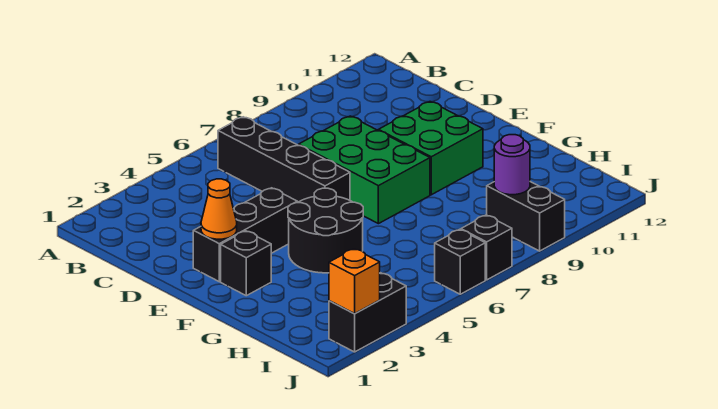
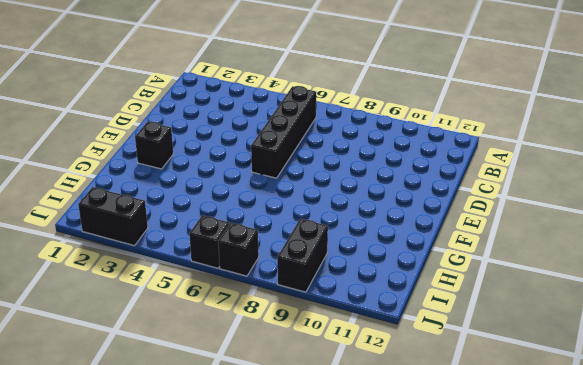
none -> green 2x3 brick [299,116,430,224]
none -> black 1x3 brick [193,188,297,281]
none -> green 2x2 brick [378,102,483,195]

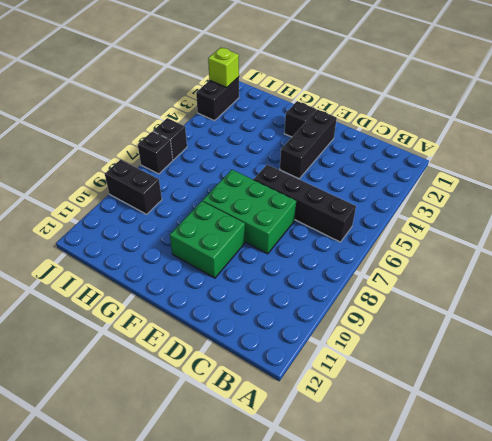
lime 1x1 brick [208,47,239,88] -> orange 1x1 brick [329,249,380,314]
none -> black 2x2 round brick [288,188,363,273]
none -> orange 1x1 cone [201,179,237,239]
none -> purple 1x1 round brick [494,135,530,195]

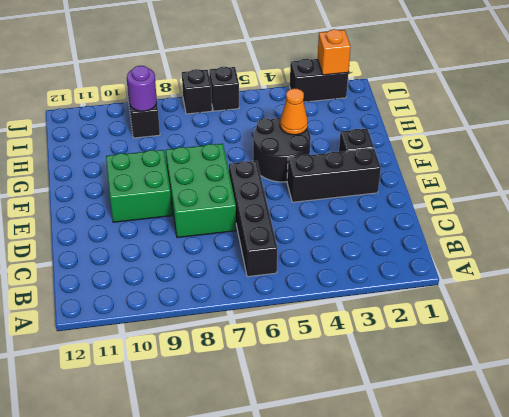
orange 1x1 cone [280,89,308,135] -> orange 1x1 cone moved to [201,179,237,239]

